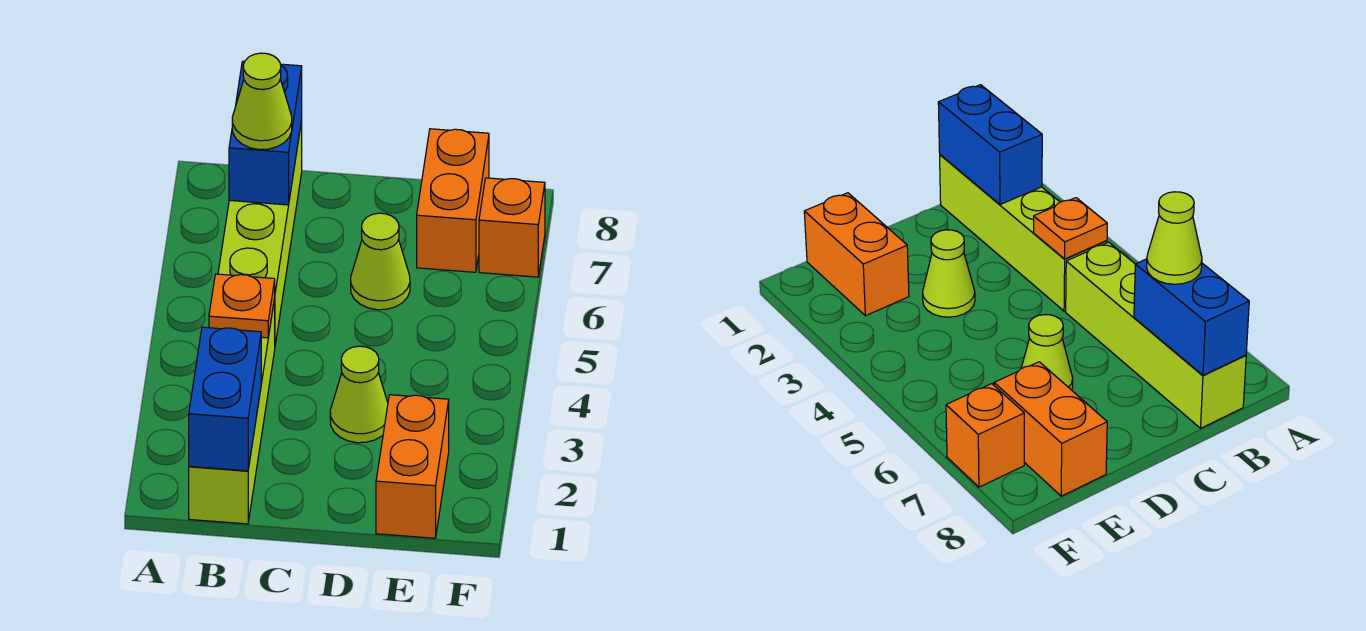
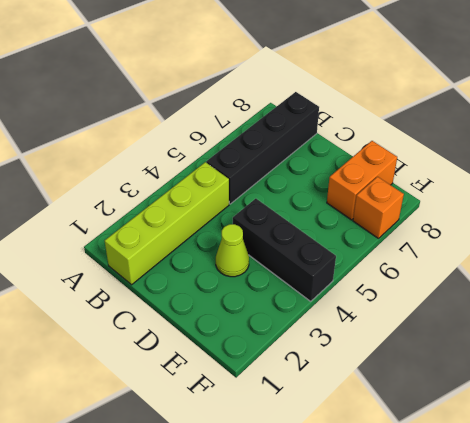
black 1x4 brick [206,92,319,204] -> lime 1x4 brick [218,121,302,344]
black 1x3 brick [233,199,336,301] -> none
none -> lime 1x1 cone [351,213,410,310]
none -> orange 1x2 brick [376,395,449,538]

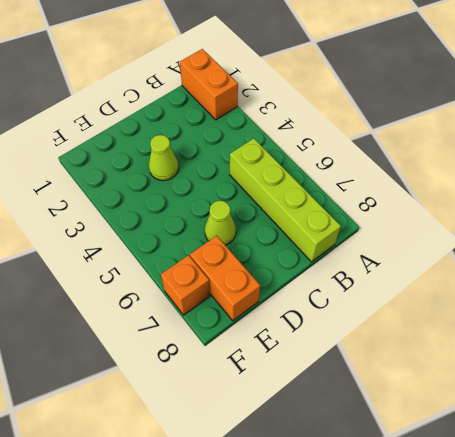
orange 1x2 brick [180,49,238,120] -> orange 1x2 brick moved to [376,395,449,538]
none -> lime 1x4 brick [189,299,275,524]
none -> blue 1x2 brick [189,327,261,471]

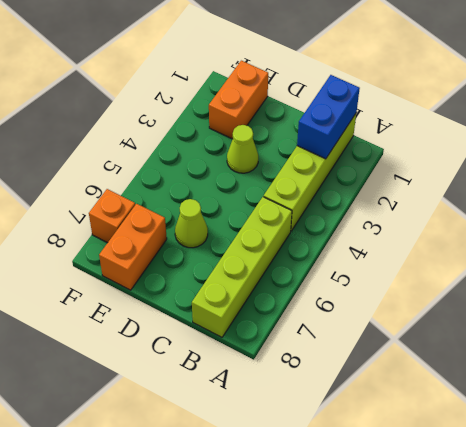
none -> orange 1x1 plate [209,274,275,338]
none -> blue 1x2 brick [229,61,302,205]

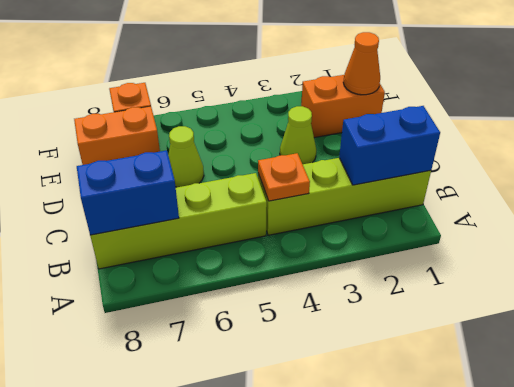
orange 1x1 cone [343,32,380,95] -> none
none -> lime 1x1 cone [232,53,292,150]

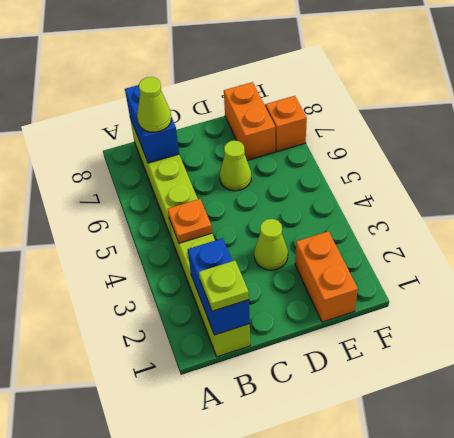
lime 1x1 plate [199,261,249,311] -> none

